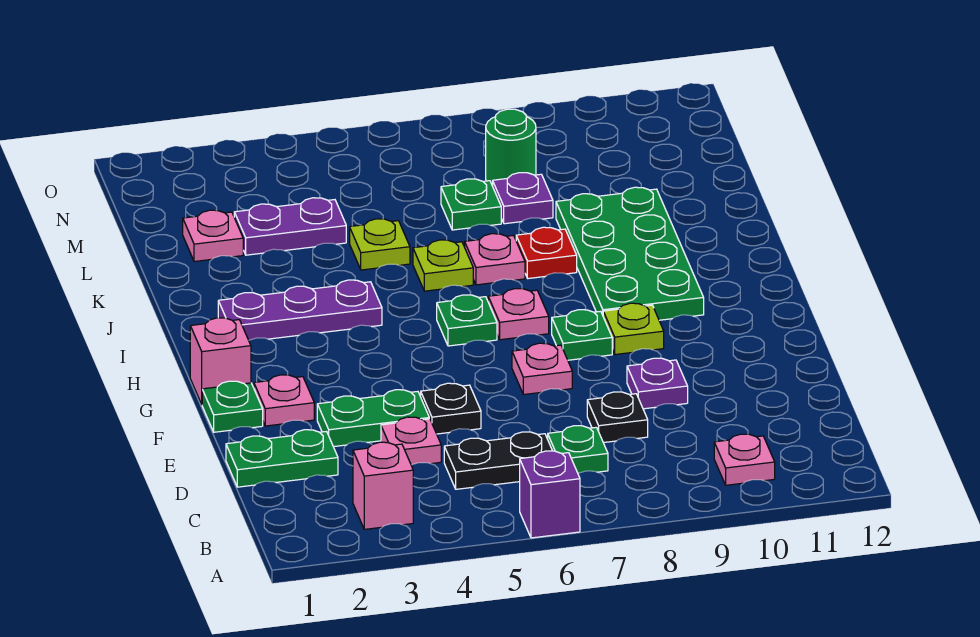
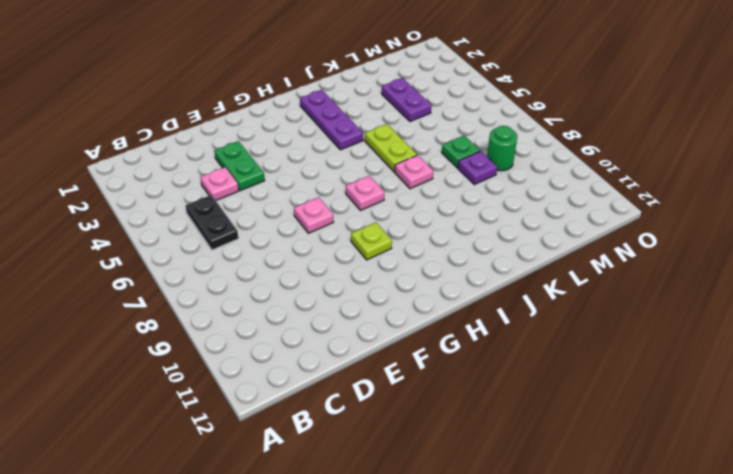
lime 1x2 plate [365,124,417,172] -> lime 1x1 plate [413,240,473,291]
none -> purple 1x1 brick [520,451,580,538]
none -> pink 1x1 brick [353,442,413,529]
none -> pink 1x1 plate [714,434,775,485]
none -> green 1x1 plate [548,426,608,473]

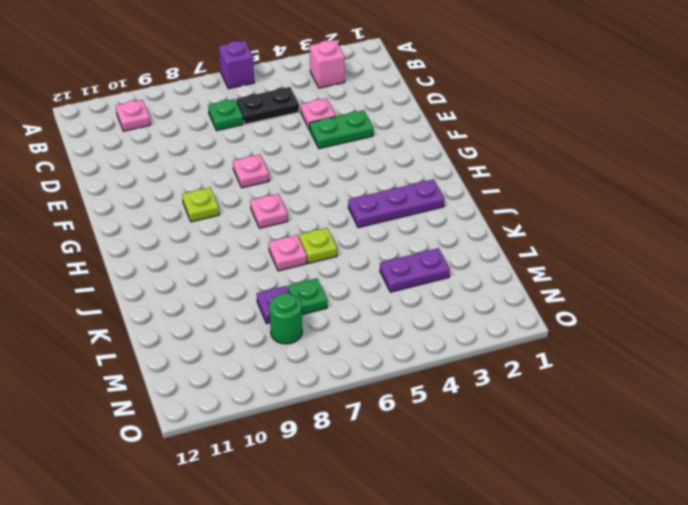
none -> green 1x2 plate [226,430,338,487]
none -> black 1x1 plate [587,392,648,443]
none -> black 1x1 plate [421,383,481,434]
none -> purple 1x1 plate [627,358,688,409]

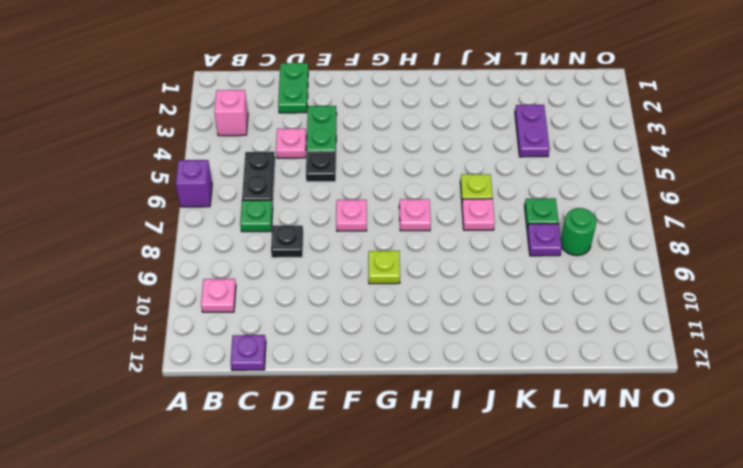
purple 1x1 plate [231,335,266,370] -> purple 1x1 plate moved to [627,358,688,409]
none -> green 1x1 plate [202,381,263,432]
none -> pink 1x1 plate [254,375,314,426]
none -> pink 1x1 brick [190,318,251,404]
none -> green 1x1 plate [552,310,612,360]

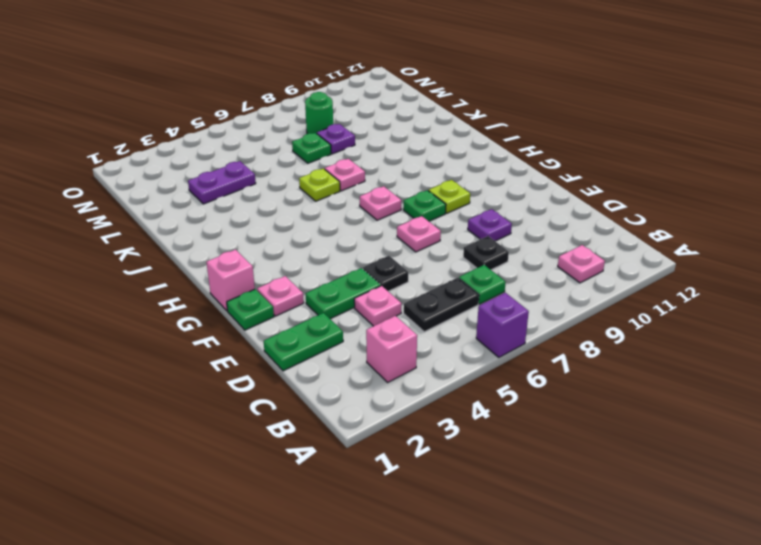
none -> green 1x1 plate [437,295,497,346]
none -> green 2x4 plate [556,187,704,320]
none -> purple 1x3 plate [218,280,382,340]
none -> red 1x1 plate [516,227,577,279]

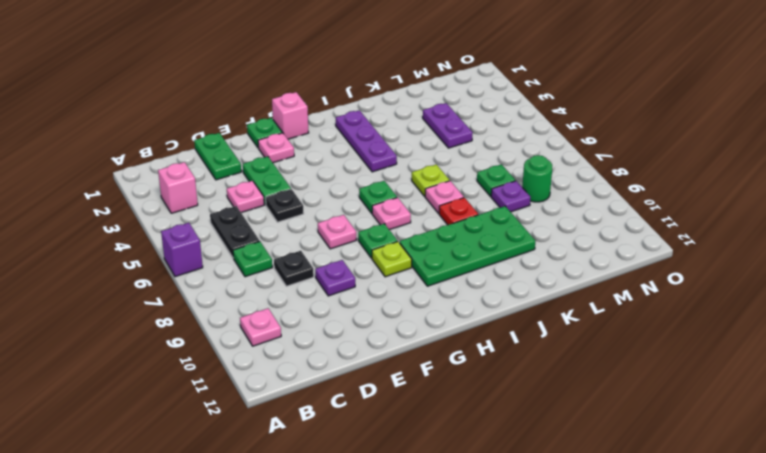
none -> lime 1x1 plate [350,219,410,270]
none -> pink 1x1 plate [183,210,243,262]

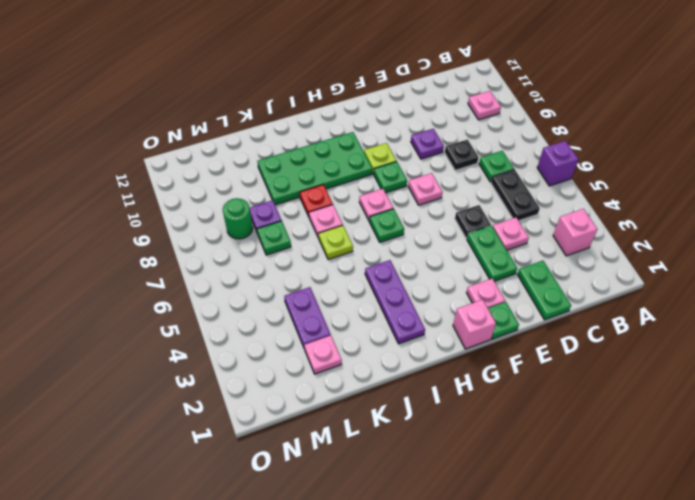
none -> lime 1x1 plate [350,219,410,270]

